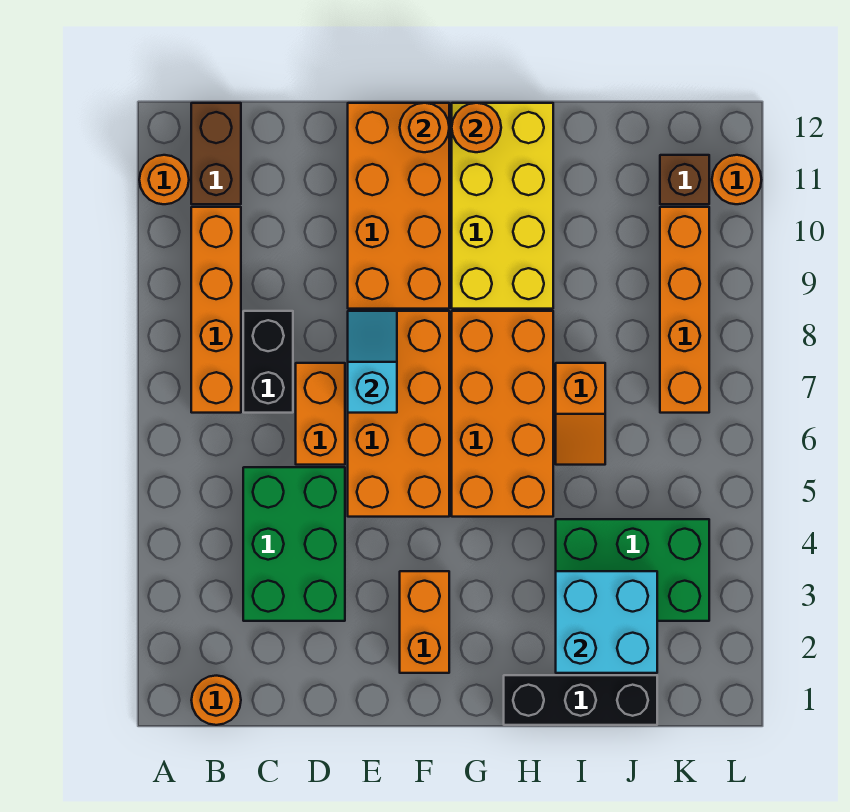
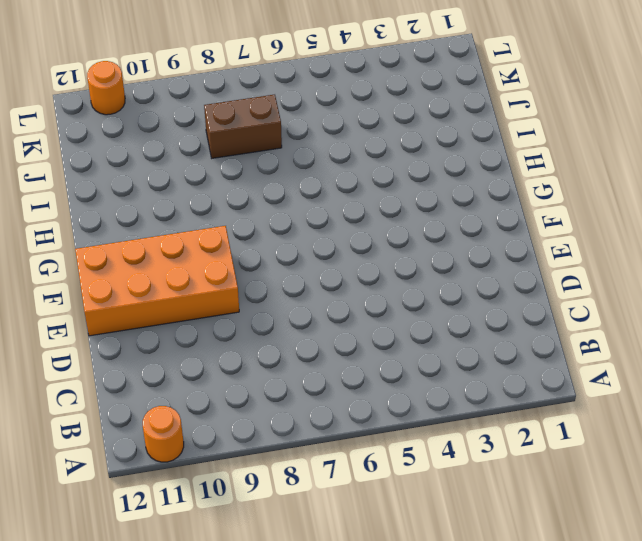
brown 1x2 brick [204,95,282,158] -> brown 1x2 brick moved to [191,103,241,204]
none -> orange 1x1 round brick [191,676,241,725]
none -> orange 1x4 brick [191,207,241,413]
none -> green 2x3 brick [243,467,345,621]

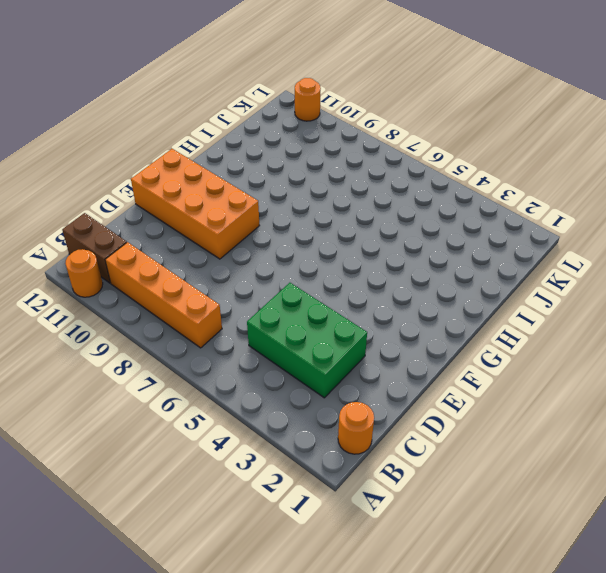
none -> black 1x2 brick [243,311,293,413]
none -> orange 1x2 brick [296,363,345,465]
none -> orange 2x4 brick [348,311,449,517]

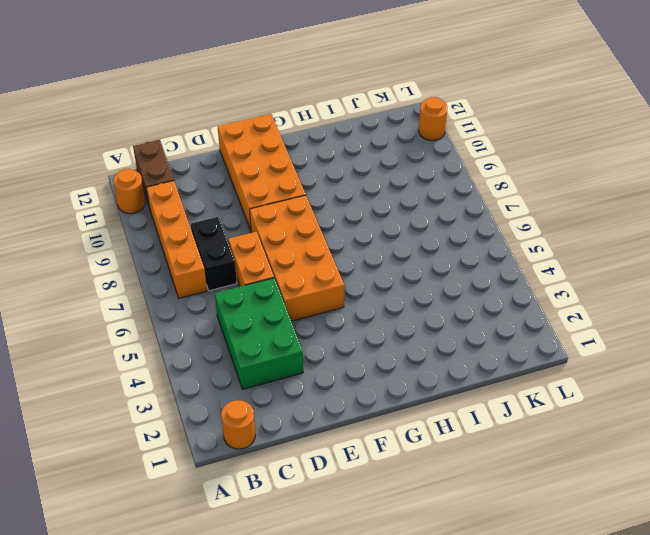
none -> orange 1x2 brick [400,571,449,673]
none -> orange 2x4 brick [452,311,553,517]
none -> yellow 2x4 brick [452,103,553,309]

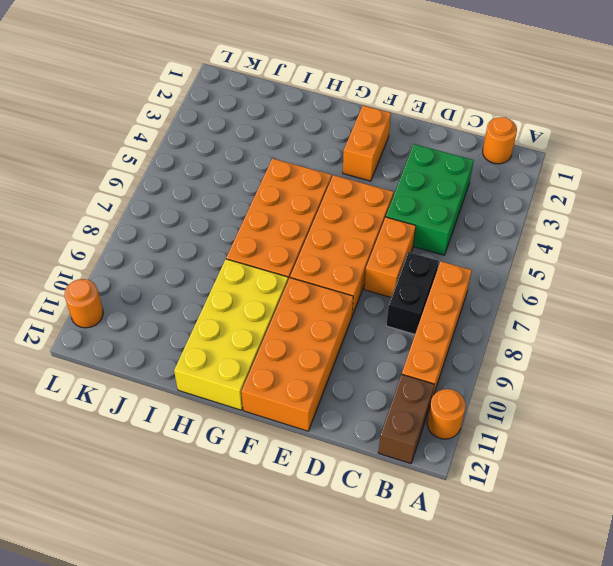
none -> black 1x3 brick [504,675,657,725]
none -> green 2x3 brick [556,519,709,621]
none -> orange 1x2 slope [556,363,605,465]

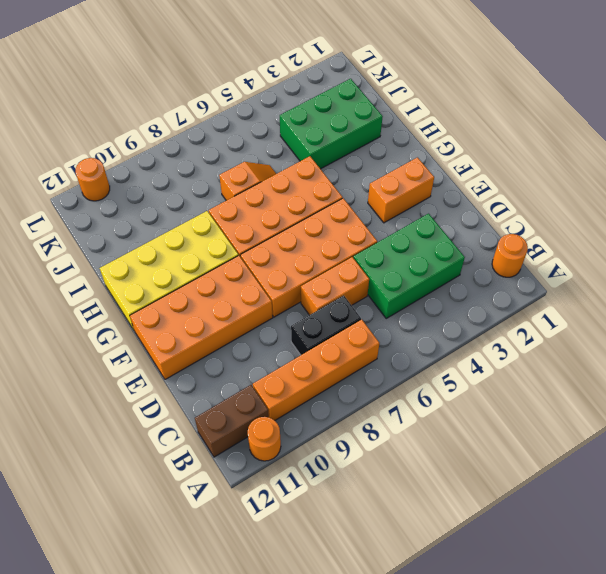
green 2x3 brick [280,79,383,169] -> green 2x3 brick turned to [556,519,709,621]
none -> black 1x3 brick [504,675,657,725]
none -> orange 1x4 brick [660,207,709,413]
none -> brown 1x1 brick [660,155,709,204]

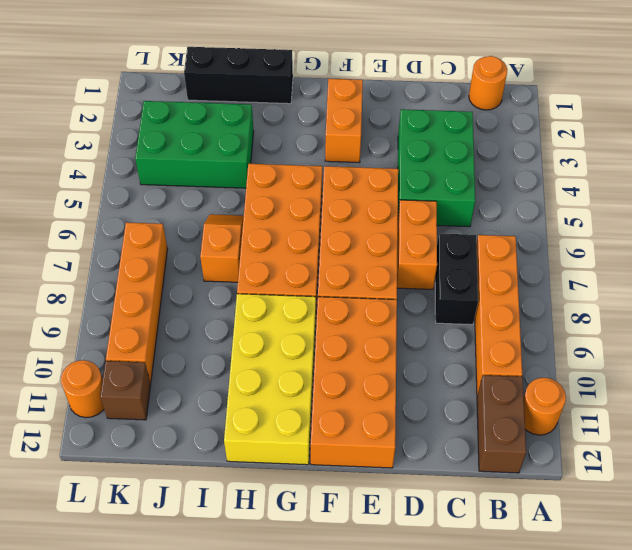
none -> cyan 1x2 slope [348,311,397,413]
none -> orange 1x1 round brick [400,103,449,152]
none -> orange 1x1 round brick [452,103,501,152]

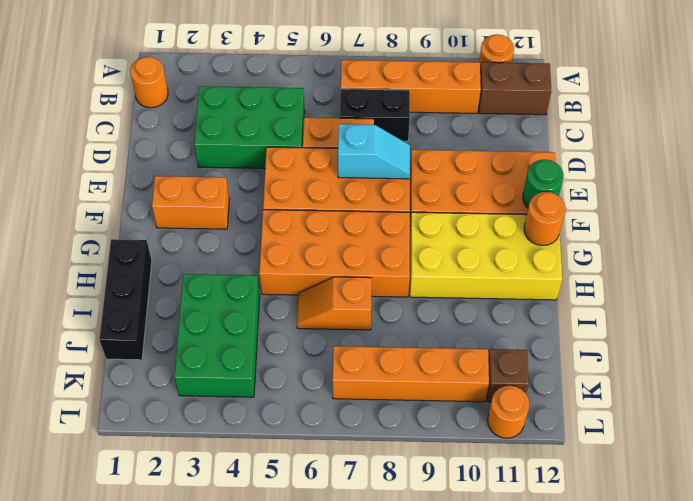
green 1x1 round brick [523,159,564,207] -> orange 1x1 round brick [400,103,449,152]
none -> cyan 2x2 brick [556,571,657,673]

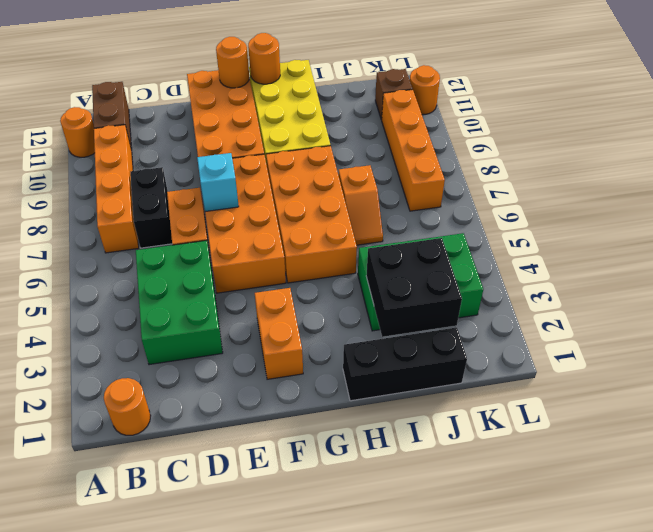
black 2x2 brick [366,238,462,337] -> cyan 2x2 brick [556,571,657,673]

